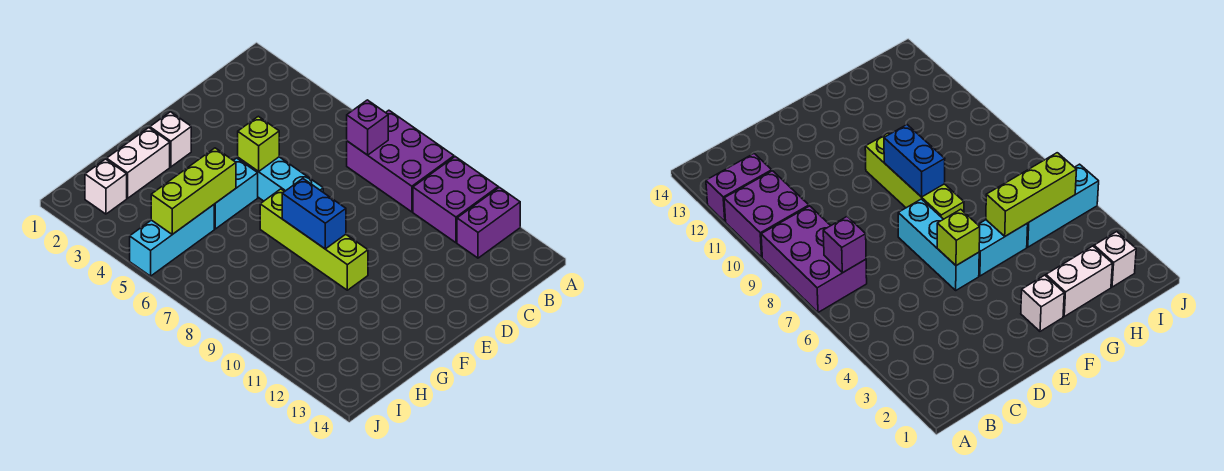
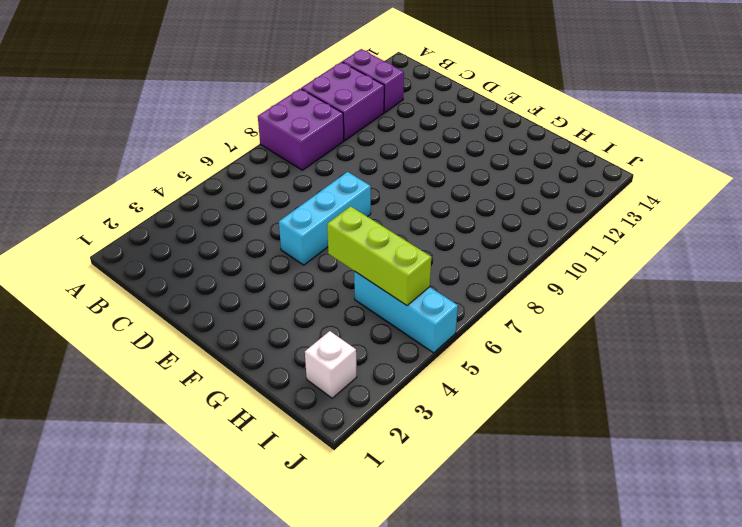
purple 2x2 brick [258,89,344,170] -> purple 2x3 brick [347,110,454,212]
none -> white 1x1 brick [150,112,191,167]
none -> cyan 1x2 brick [214,158,258,229]
none -> lime 1x4 brick [260,189,368,290]

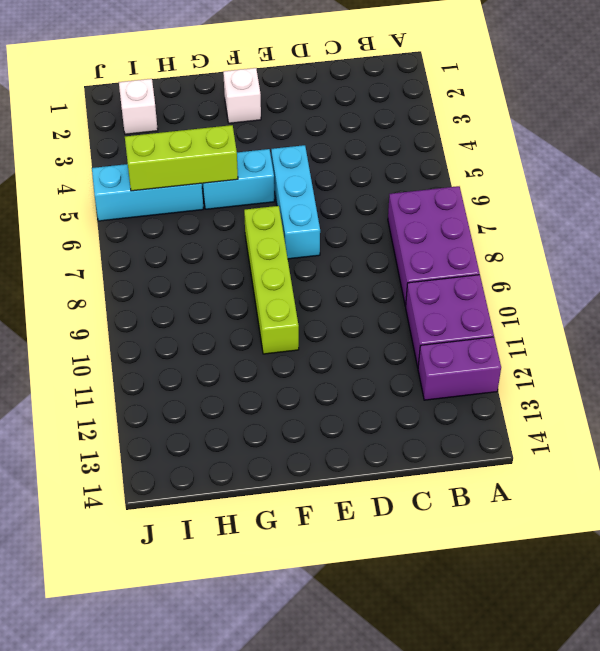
none -> white 1x2 brick [107,128,170,198]
none -> purple 1x1 brick [347,100,388,155]
none -> lime 1x1 brick [238,116,279,172]

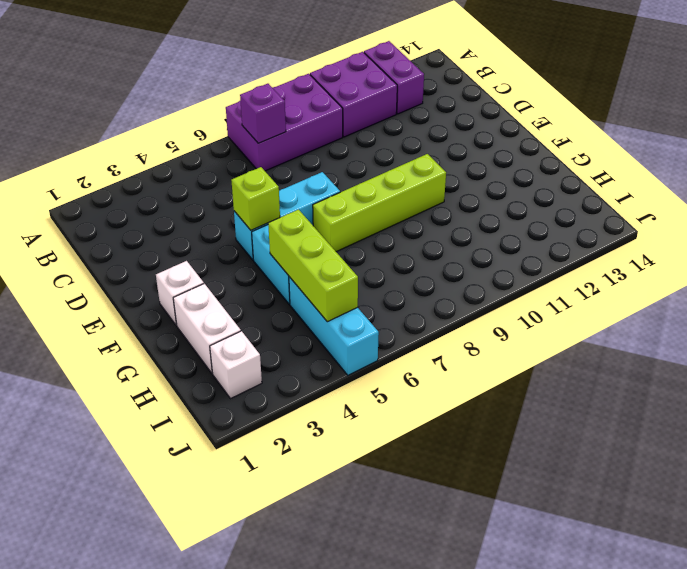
none -> blue 1x2 brick [282,179,346,249]

